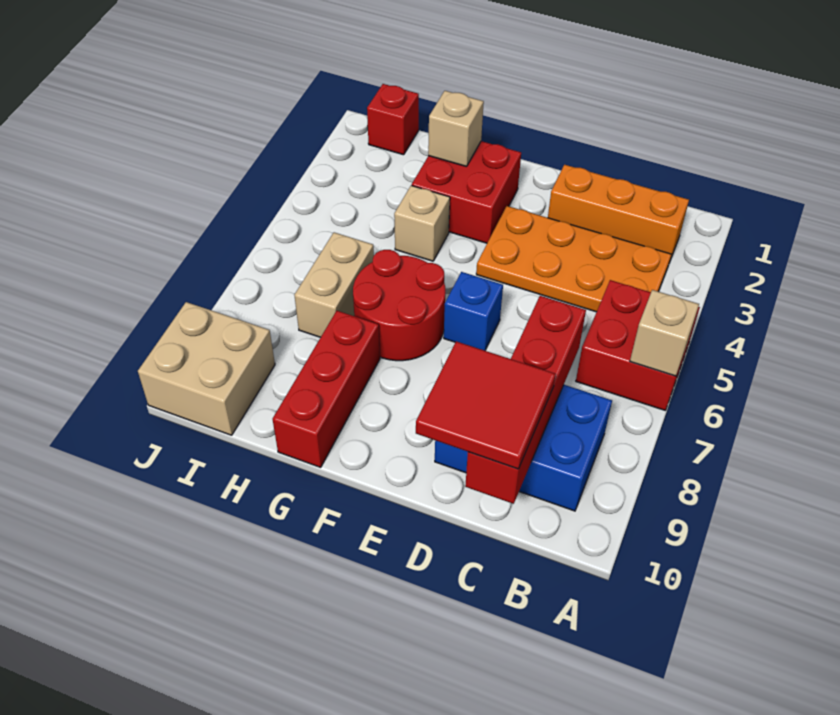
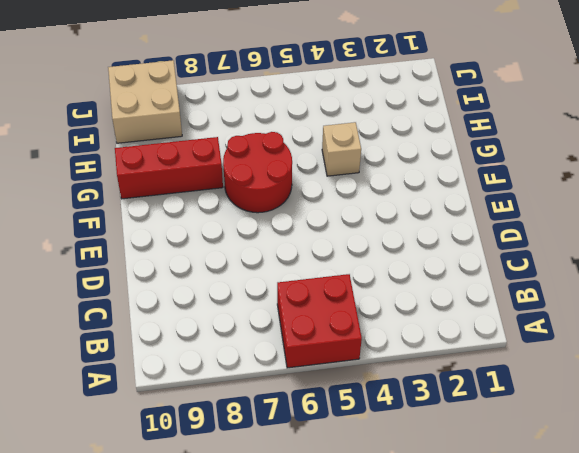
none -> orange 1x3 brick [548,165,689,260]
none -> orange 2x4 plate [476,206,671,312]
none -> blue 2x3 brick [435,385,612,511]

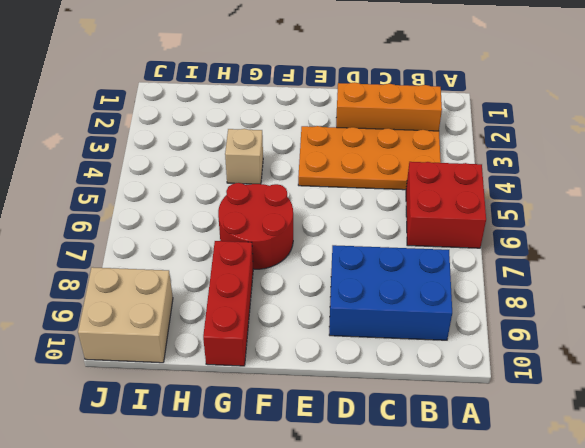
none -> blue 1x1 brick [444,272,503,351]
none -> red 2x2 brick [412,141,521,243]
none -> tan 1x2 brick [294,232,374,337]

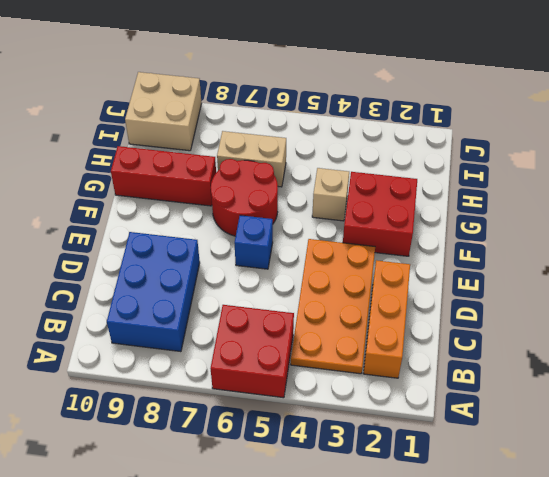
none -> red 1x1 brick [367,84,419,155]
none -> tan 1x1 brick [630,290,699,376]
none -> red 1x4 brick [465,296,586,504]

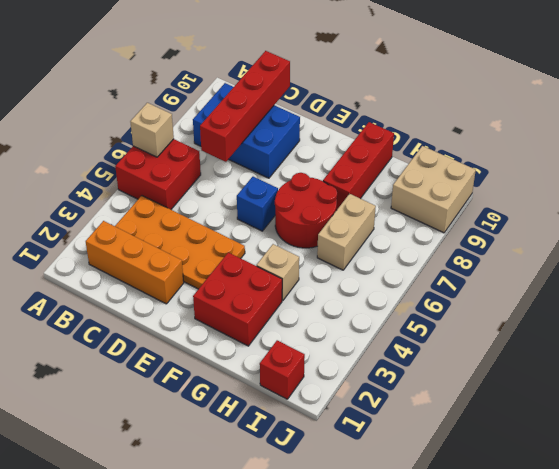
none -> tan 1x1 brick [428,91,484,167]
none -> red 2x2 tile [416,341,556,469]

